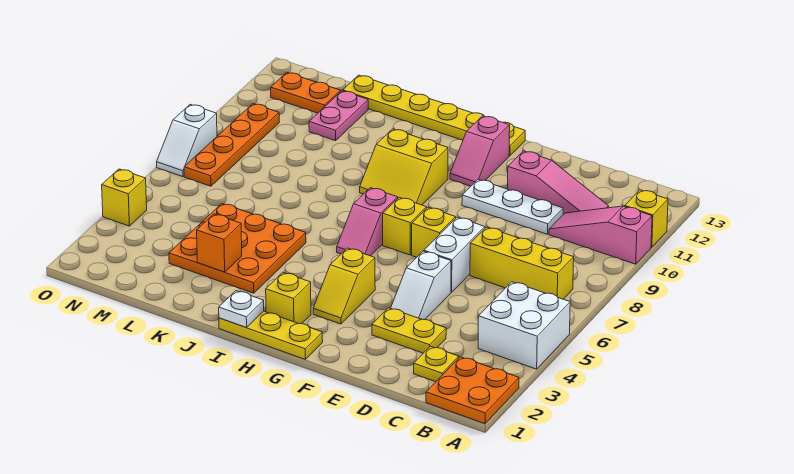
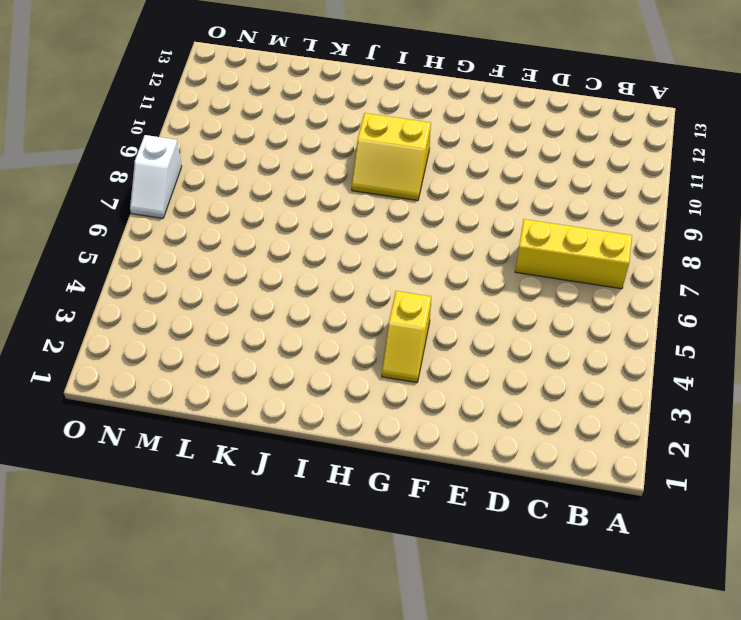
none -> orange 2x2 plate [426,357,519,424]
none -> white 2x2 brick [478,282,570,369]
none -> pink 1x3 slope [549,206,652,264]

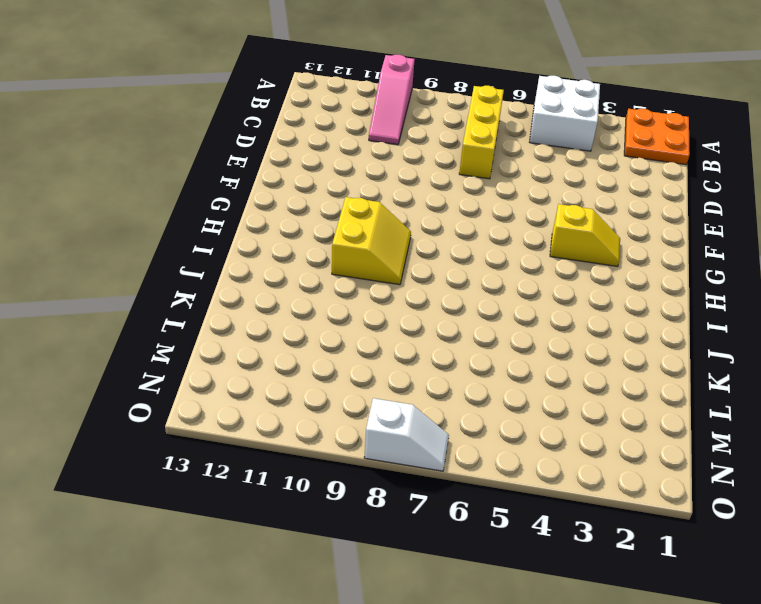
none -> yellow 1x1 brick [625,190,668,247]
none -> yellow 1x1 plate [414,346,459,382]
none -> pink 1x3 slope [508,151,608,214]

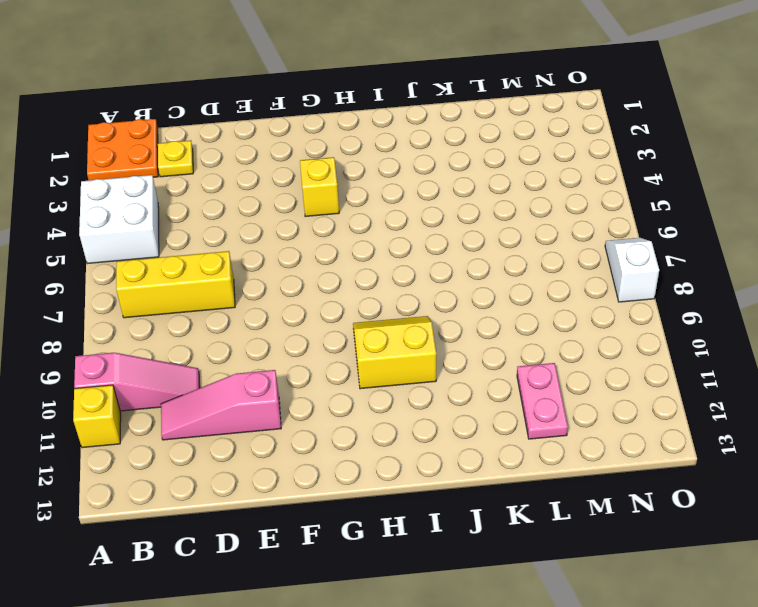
none -> yellow 1x2 plate [372,308,446,353]
none -> white 1x3 plate [462,179,563,234]
none -> white 1x2 slope [391,251,451,320]

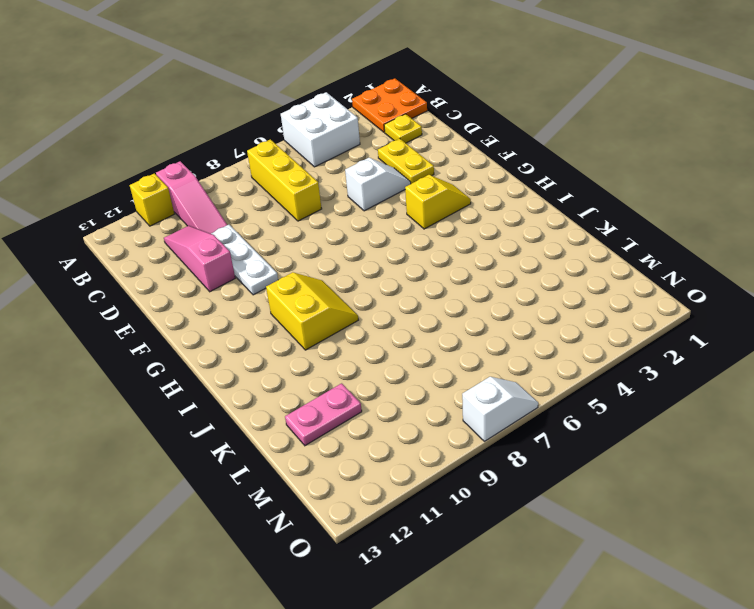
none -> white 1x2 brick [424,217,485,292]
none -> yellow 1x1 brick [412,207,456,257]
none -> yellow 1x3 plate [219,311,323,359]

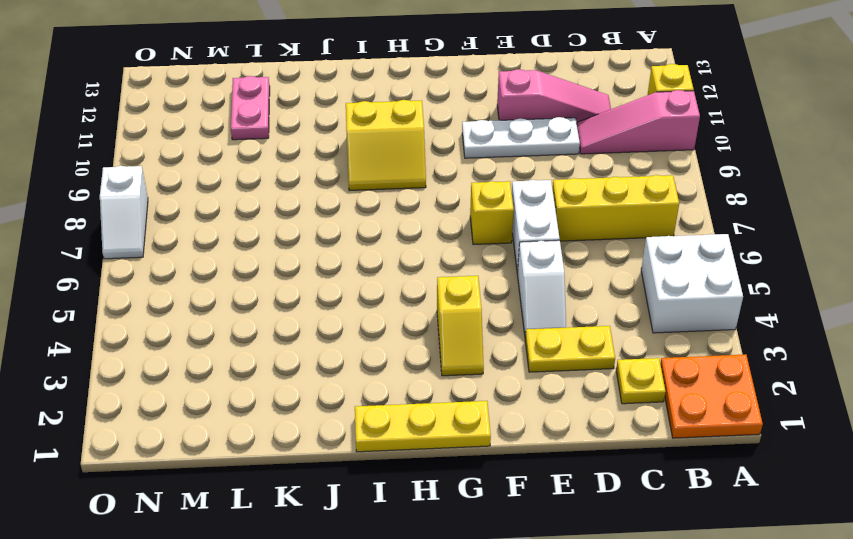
none -> yellow 1x1 brick [383,197,427,255]
none -> pink 1x2 slope [450,116,510,186]
none -> yellow 1x6 plate [343,75,525,156]

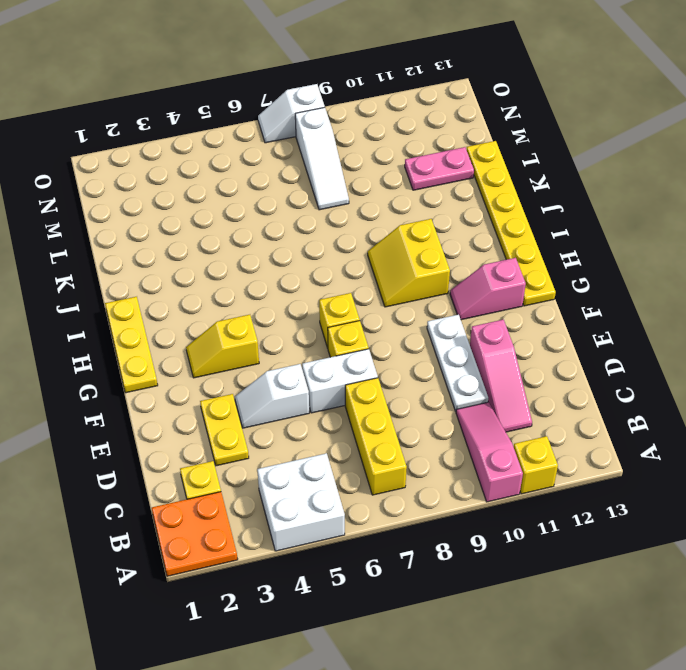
white 1x3 slope [295,107,349,210] -> orange 1x4 plate [184,104,279,186]
none -> yellow 1x1 brick [266,272,311,324]
none -> pink 1x2 slope [337,188,398,256]
none -> orange 3x3 plate [169,204,306,293]

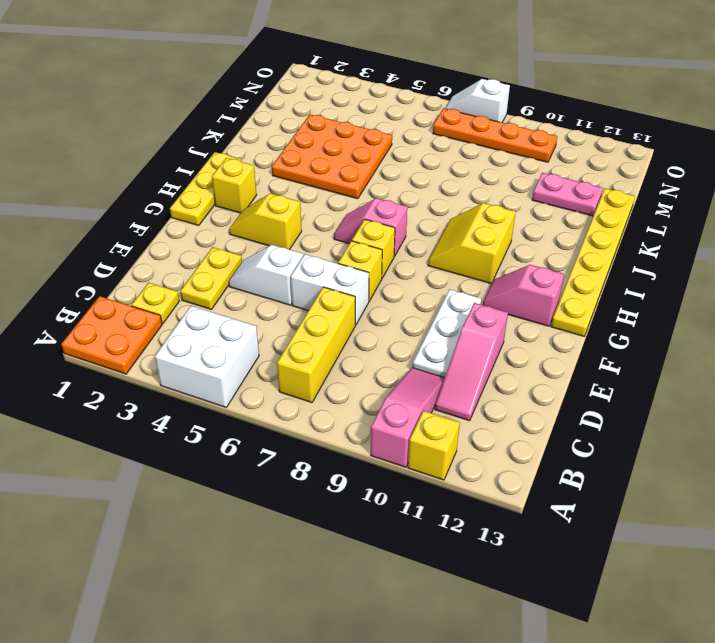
none -> orange 1x2 plate [271,73,341,113]
none -> yellow 1x1 brick [102,169,147,226]
none -> white 1x1 plate [219,291,264,327]

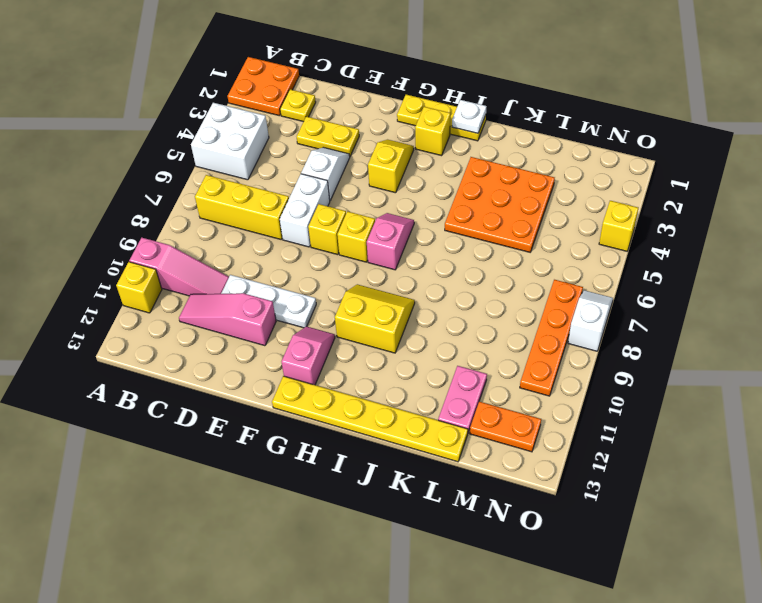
none -> orange 1x1 brick [197,214,242,272]

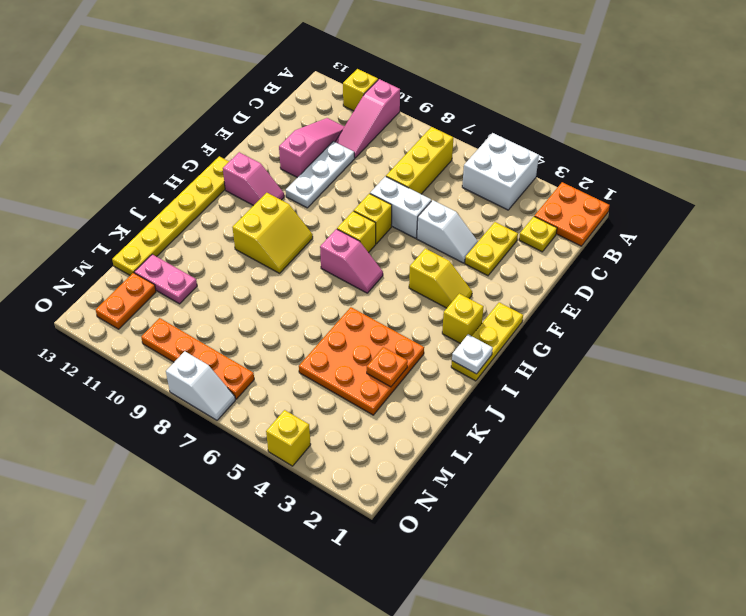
orange 1x1 plate [367,347,408,387] -> orange 1x1 brick [197,214,242,272]

